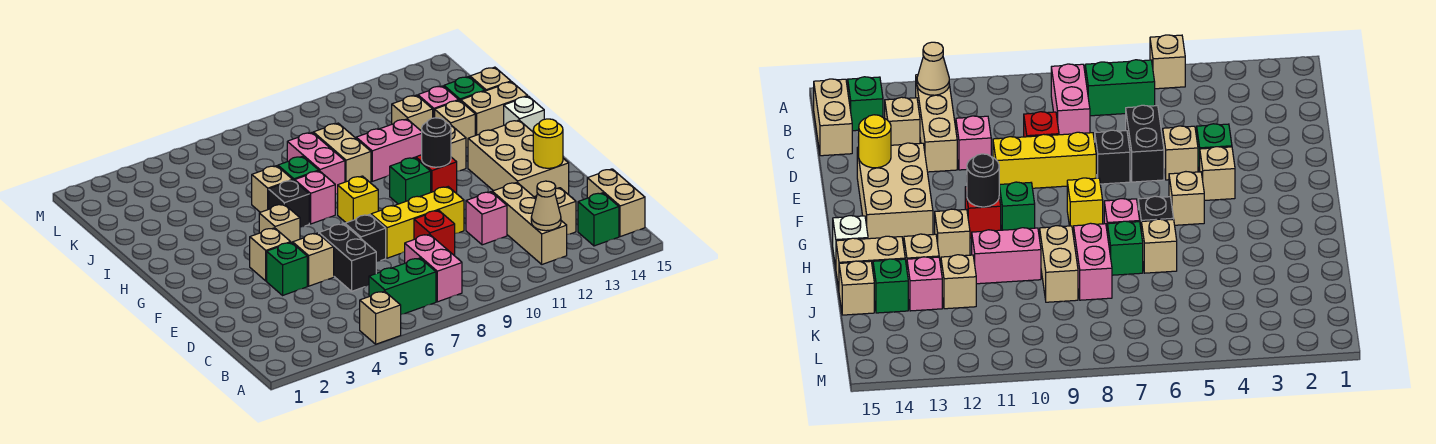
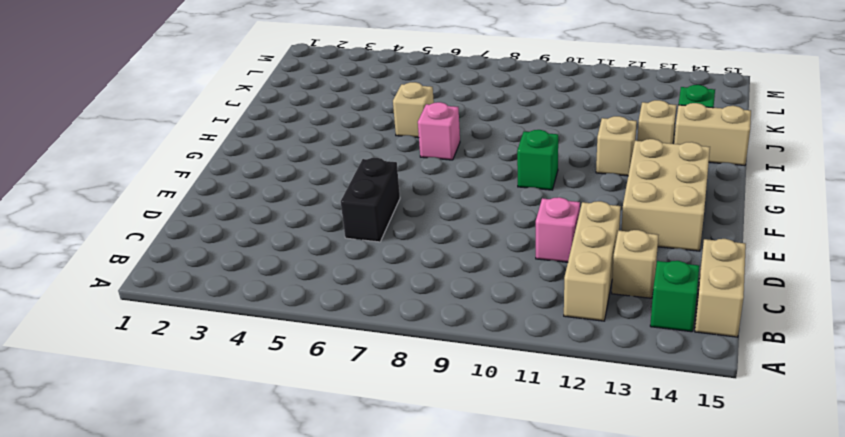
none -> tan 1x1 brick [360,291,401,344]
none -> green 1x2 brick [369,258,436,314]
none -> pink 1x2 brick [405,234,462,302]
none -> red 1x1 brick [414,210,455,255]

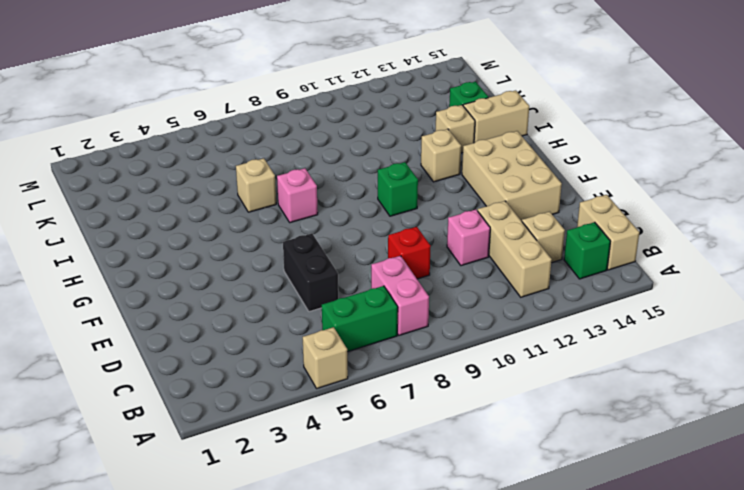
none -> green 1x1 brick [267,242,307,295]
none -> tan 1x1 brick [293,233,334,286]
none -> black 1x1 brick [345,214,386,262]
none -> yellow 1x3 brick [371,187,464,258]

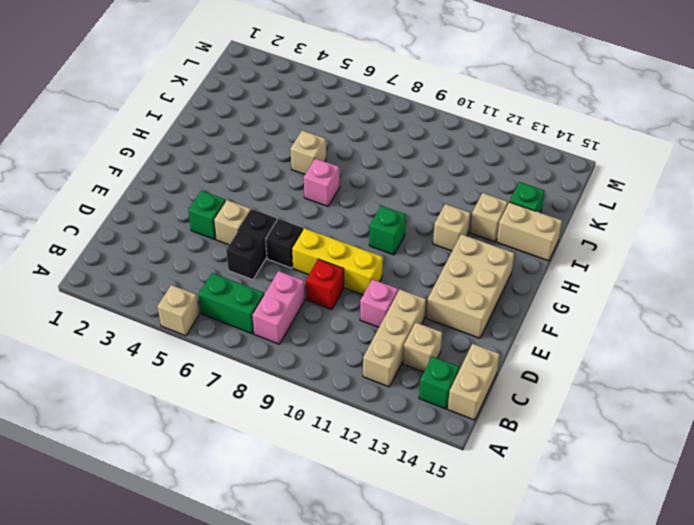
none -> tan 1x1 brick [250,228,291,281]
none -> tan 1x1 brick [259,204,300,243]
none -> yellow 1x1 brick [338,176,378,223]
none -> red 1x1 brick [416,155,457,193]

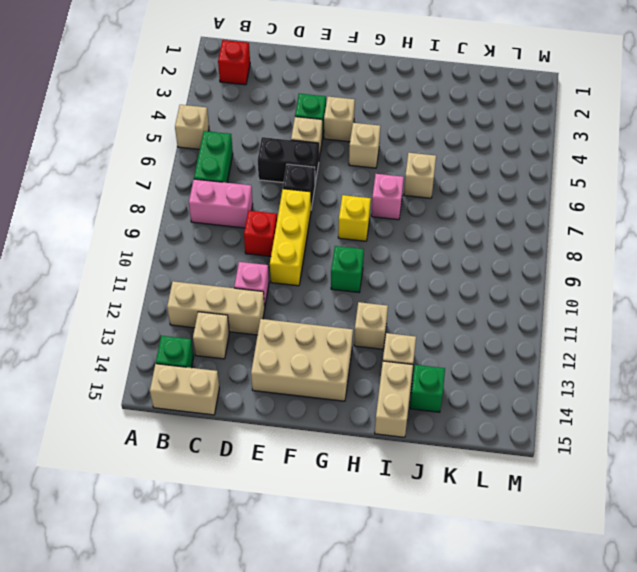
red 1x1 brick [218,40,250,85] -> red 1x1 brick moved to [416,155,457,193]
none -> black 1x1 brick [269,180,309,227]
none -> white 1x1 brick [504,96,544,132]
none -> green 1x1 brick [278,156,319,181]
none -> pink 1x2 brick [287,133,345,194]

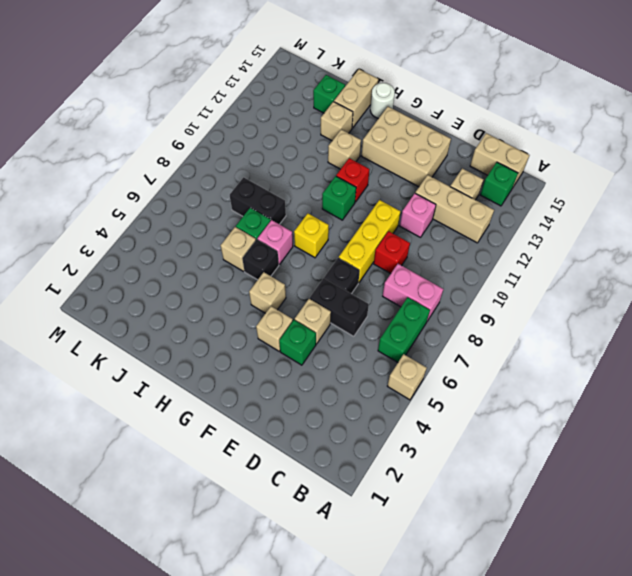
white 1x1 round brick [370,83,395,119] -> white 1x1 brick [504,96,544,132]
black 1x2 brick [230,177,286,224] -> pink 1x2 brick [287,133,345,194]
none -> tan 1x2 brick [313,123,371,182]
none -> pink 1x2 brick [356,119,422,181]
none -> tan 1x1 brick [392,95,433,131]
none -> pink 1x1 brick [418,86,459,118]

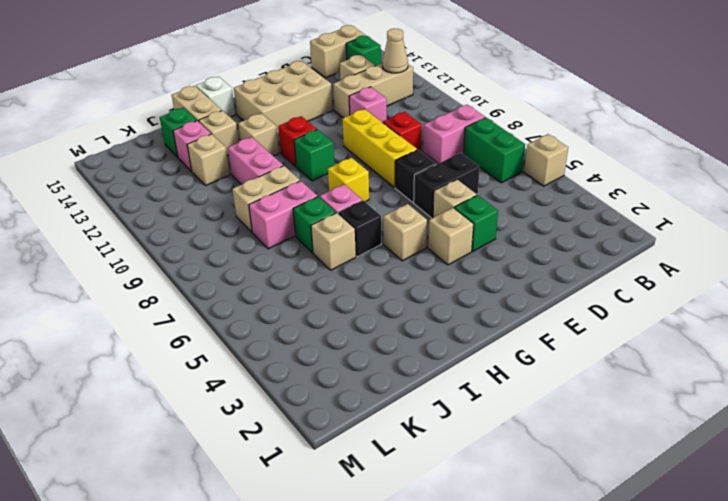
none -> tan 1x1 brick [470,67,511,91]
none -> yellow 1x1 round brick [533,119,563,168]
none -> black 1x1 round brick [422,118,451,167]

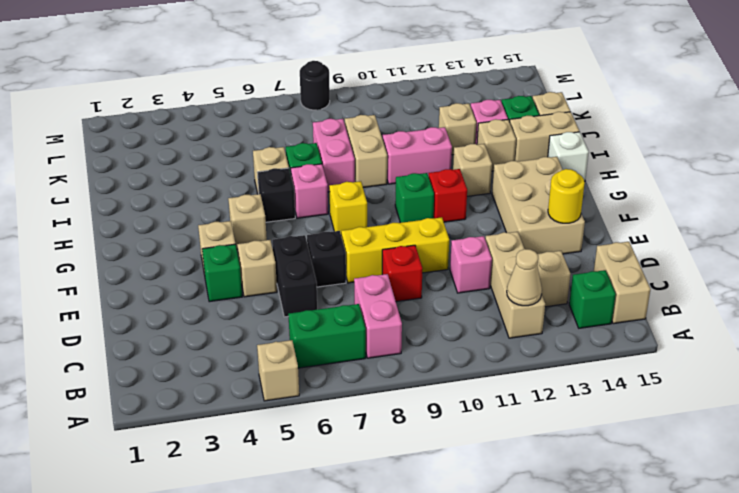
black 1x1 round brick [300,61,330,110] -> black 1x1 round brick moved to [422,118,451,167]

